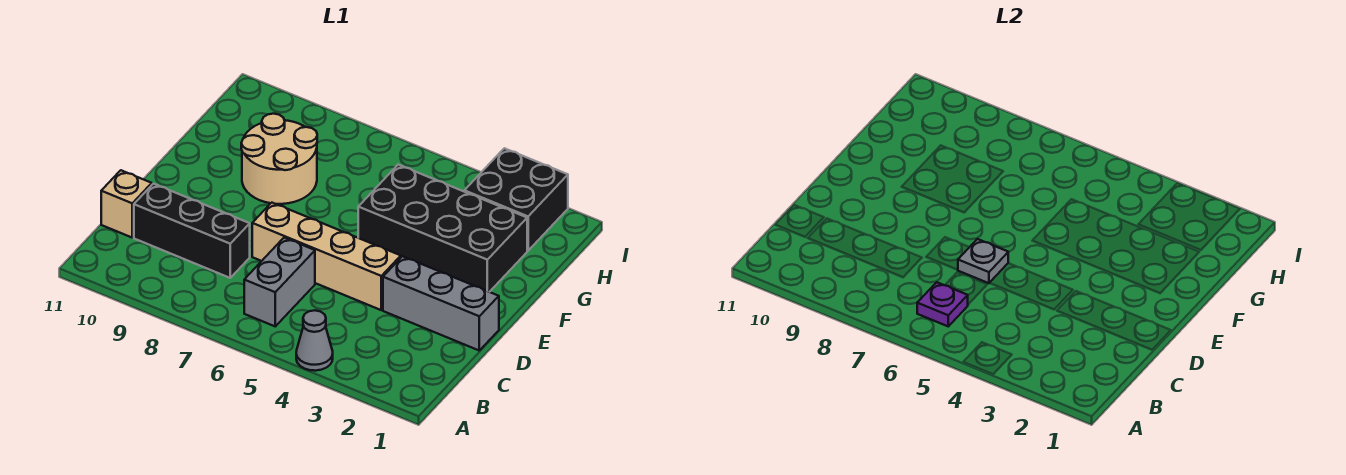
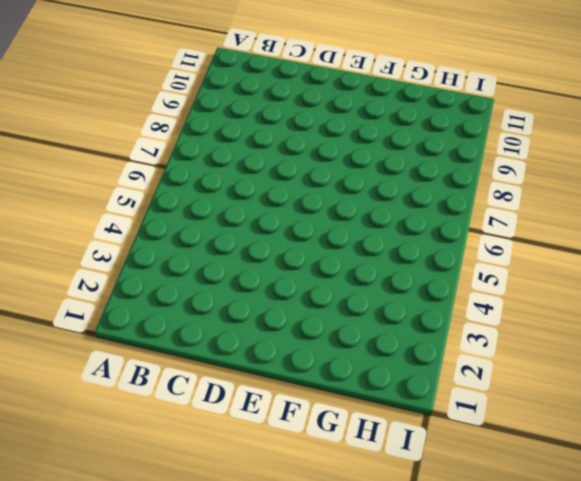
none -> grey 1x1 cone [296,310,333,371]
none -> grey 1x2 brick [244,238,315,326]

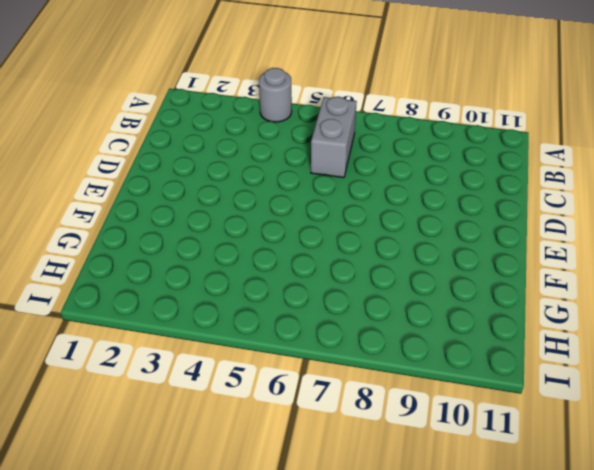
grey 1x1 round brick [259,68,292,122] -> grey 1x1 cone [296,310,333,371]
none -> black 1x3 brick [134,184,250,278]
none -> tan 1x1 brick [101,170,152,237]

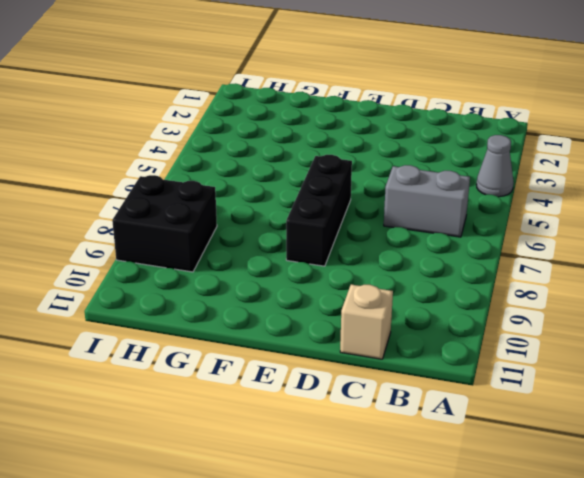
black 1x3 brick [286,155,352,266] -> black 1x3 brick moved to [134,184,250,278]
black 2x2 brick [112,175,217,272] -> black 2x2 brick moved to [464,148,568,251]
none -> grey 1x3 brick [383,256,499,350]
none -> tan 1x4 brick [252,203,401,310]

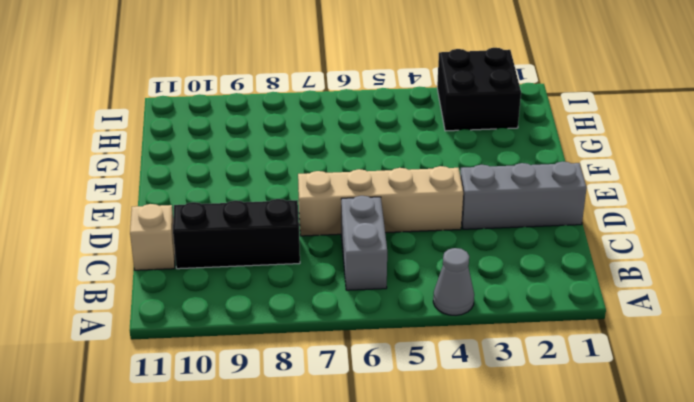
none -> black 2x4 brick [358,165,527,292]
none -> tan 2x2 round brick [241,114,317,204]

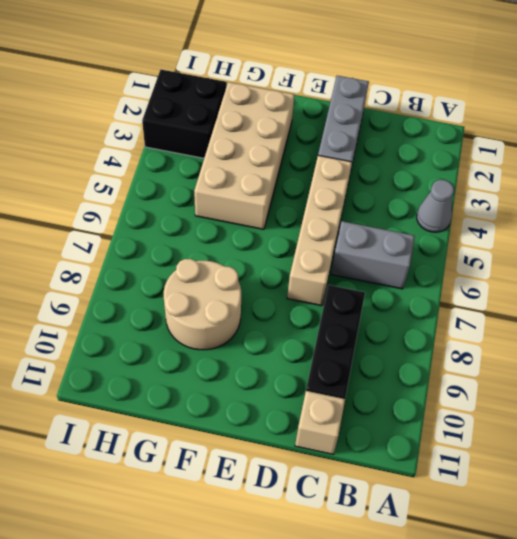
tan 2x4 brick [194,82,294,229] -> black 2x4 brick [358,165,527,292]
none -> purple 1x1 plate [917,282,968,326]
none -> grey 1x1 plate [958,239,1008,283]

